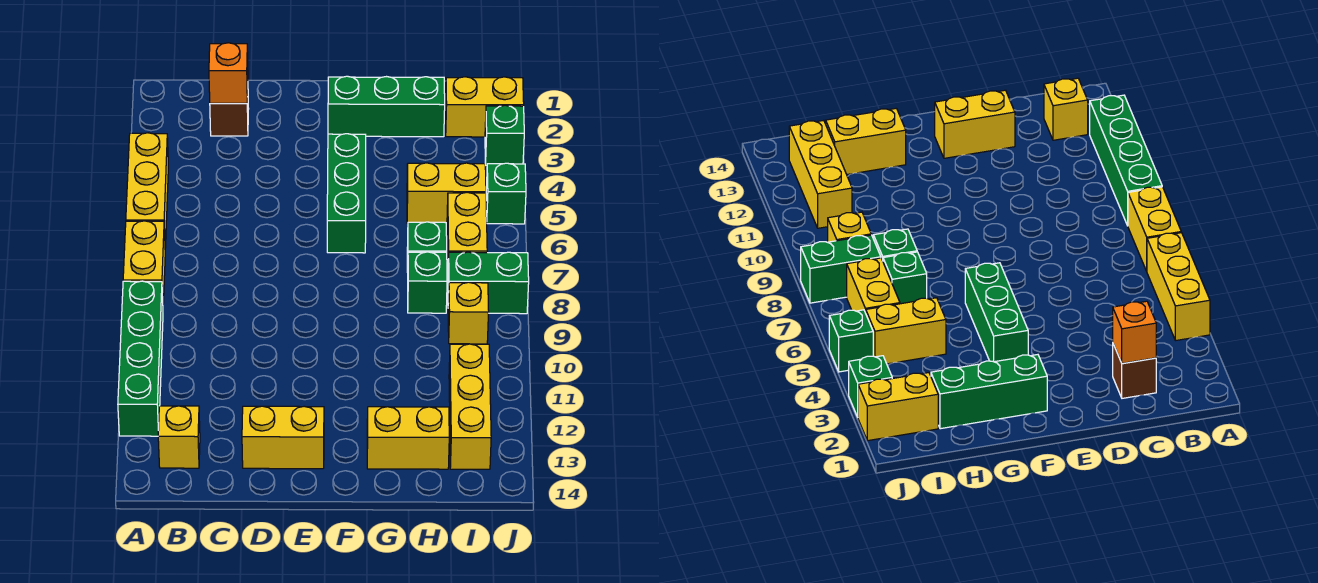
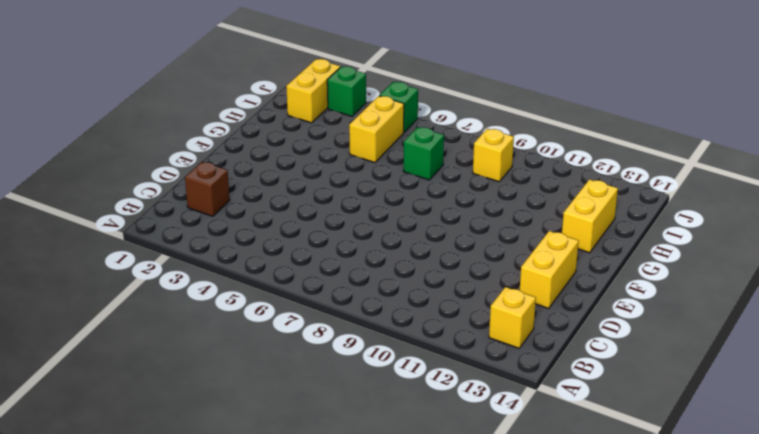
none -> yellow 1x3 brick [126,133,168,248]
none -> yellow 1x2 brick [123,221,165,303]
none -> green 1x4 brick [118,281,163,436]

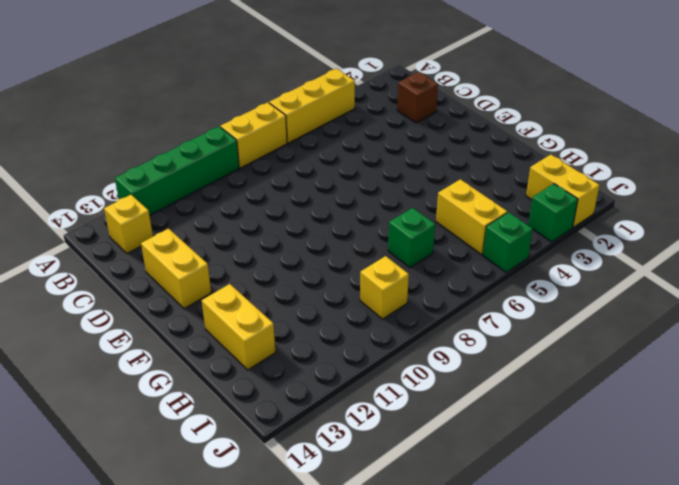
none -> green 1x3 brick [328,76,445,137]
none -> green 1x3 brick [327,134,366,253]
none -> green 1x1 brick [408,252,447,313]

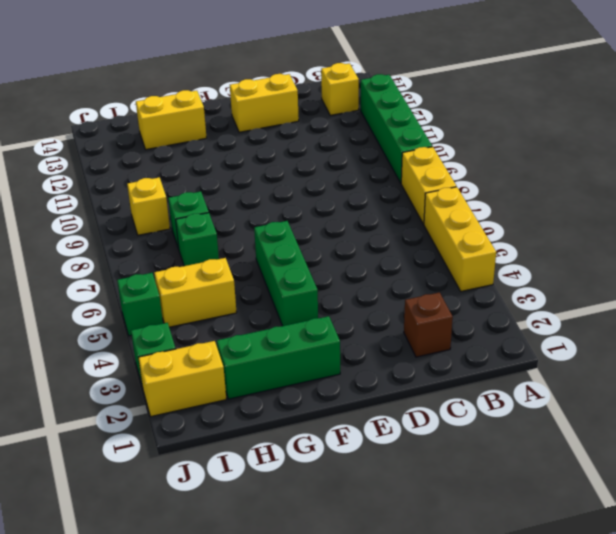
none -> yellow 1x2 brick [447,192,487,261]
none -> green 1x2 brick [448,252,529,314]
none -> yellow 1x3 brick [449,344,491,469]

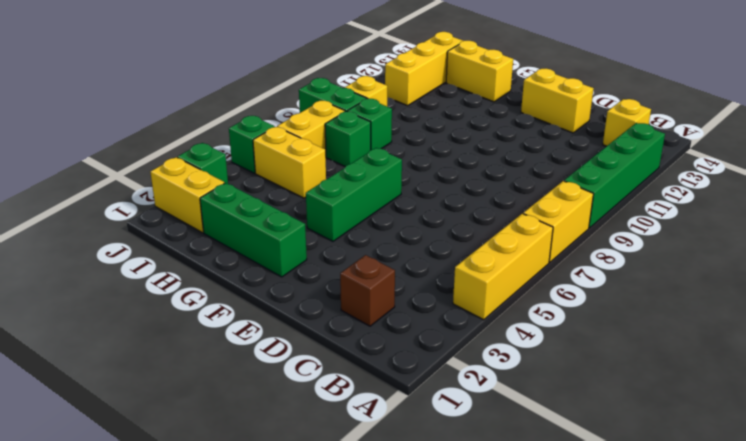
none -> orange 1x1 brick [209,43,248,103]

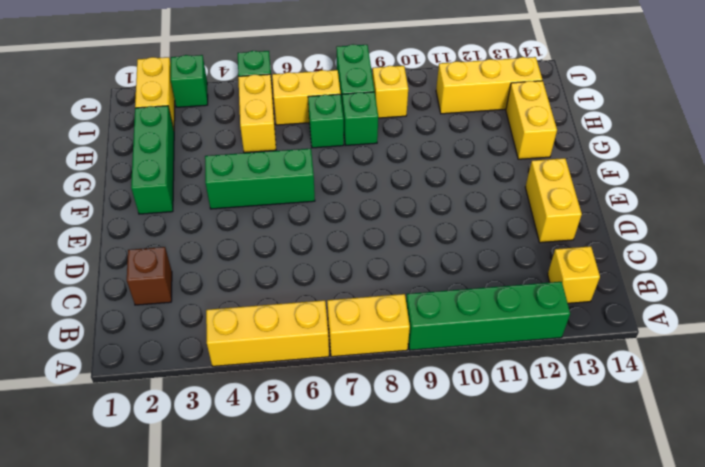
none -> orange 1x1 brick [209,43,248,103]

